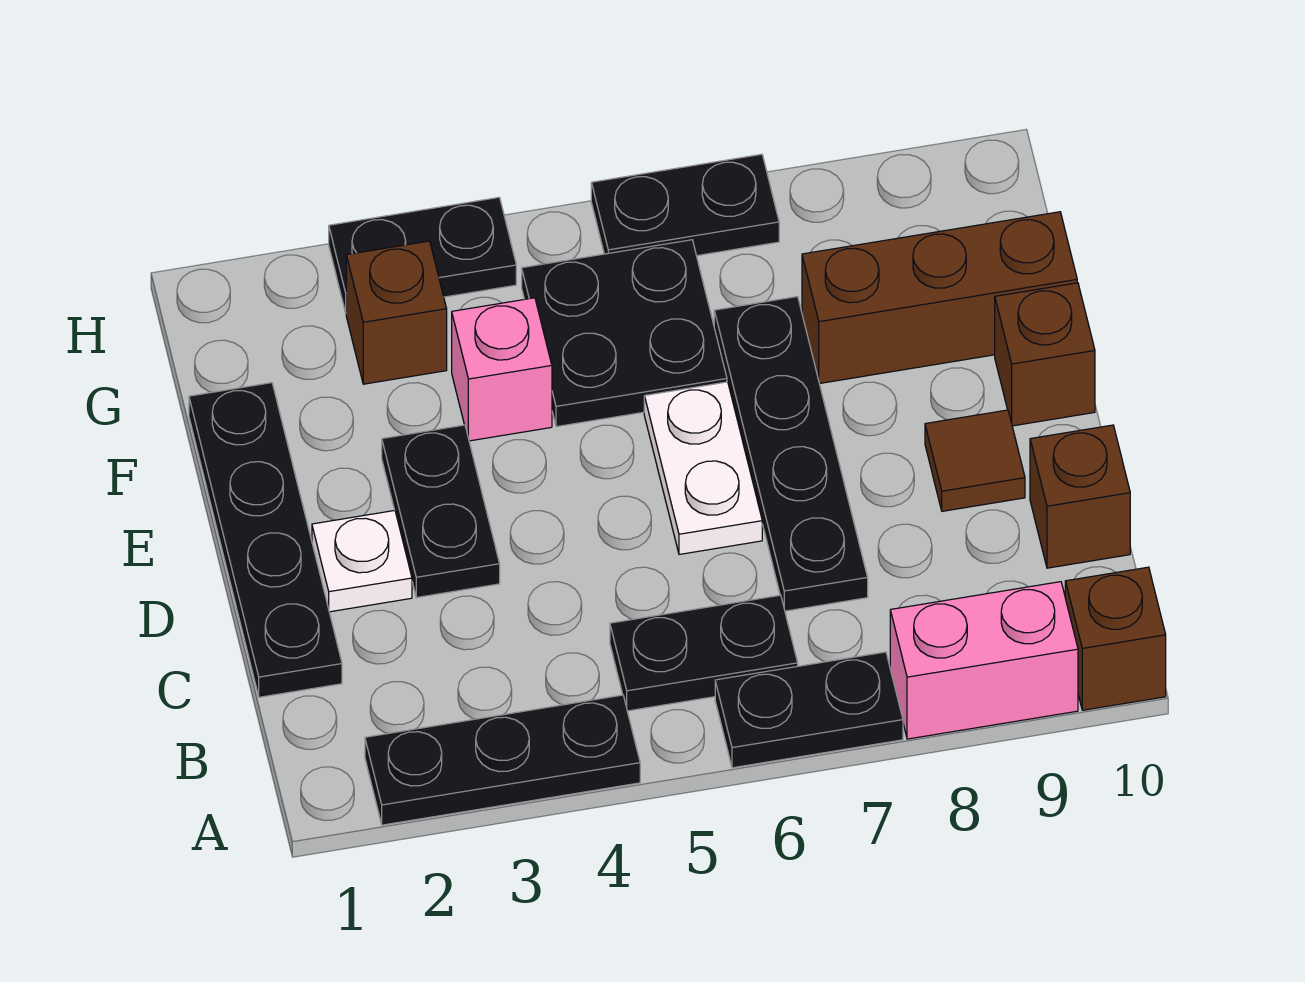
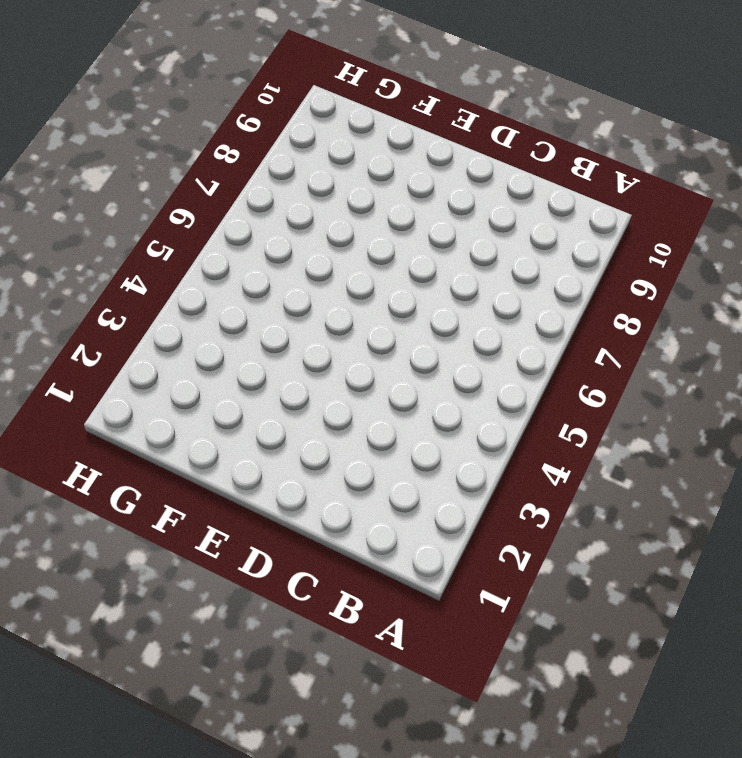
none -> black 1x3 plate [365,695,640,825]
none -> black 1x2 plate [715,652,903,768]
none -> pink 1x2 brick [890,582,1078,739]

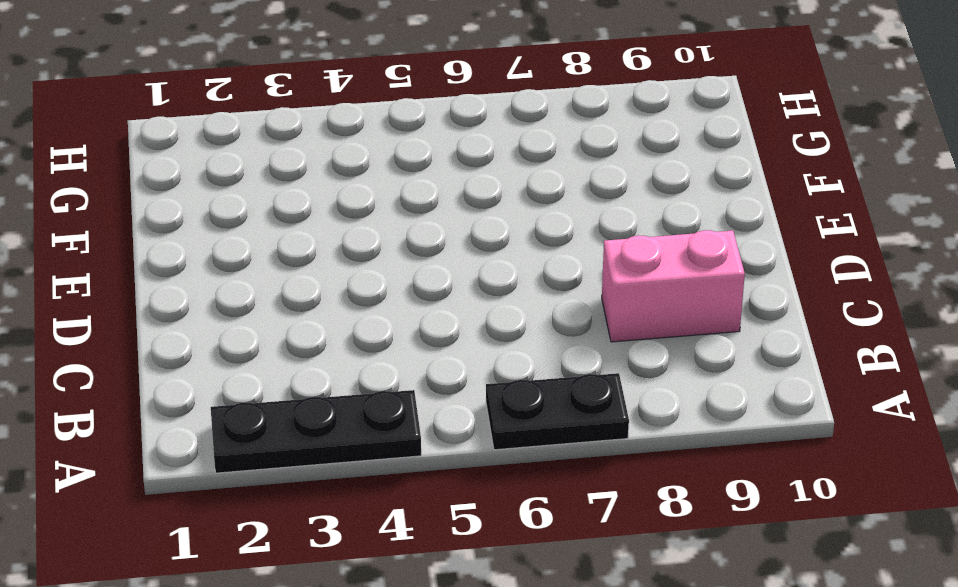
pink 1x2 brick [602,230,745,342] -> pink 1x2 brick moved to [890,582,1078,739]
none -> brown 1x1 brick [1065,567,1166,710]
none -> black 1x2 plate [610,595,798,711]
none -> black 1x4 plate [189,383,342,697]

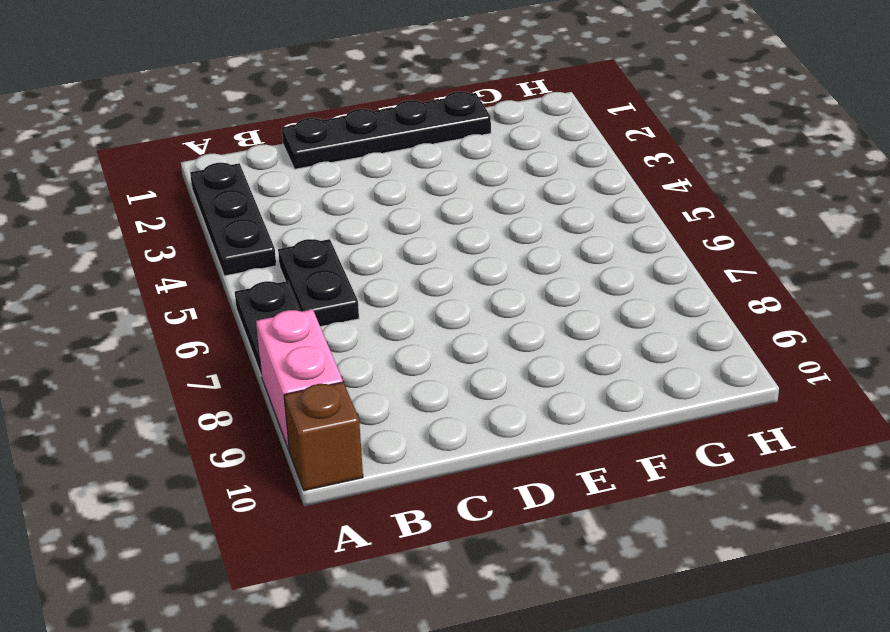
none -> black 1x4 plate [714,297,868,611]
none -> brown 1x1 brick [1030,425,1130,568]
none -> white 1x1 plate [312,511,412,612]

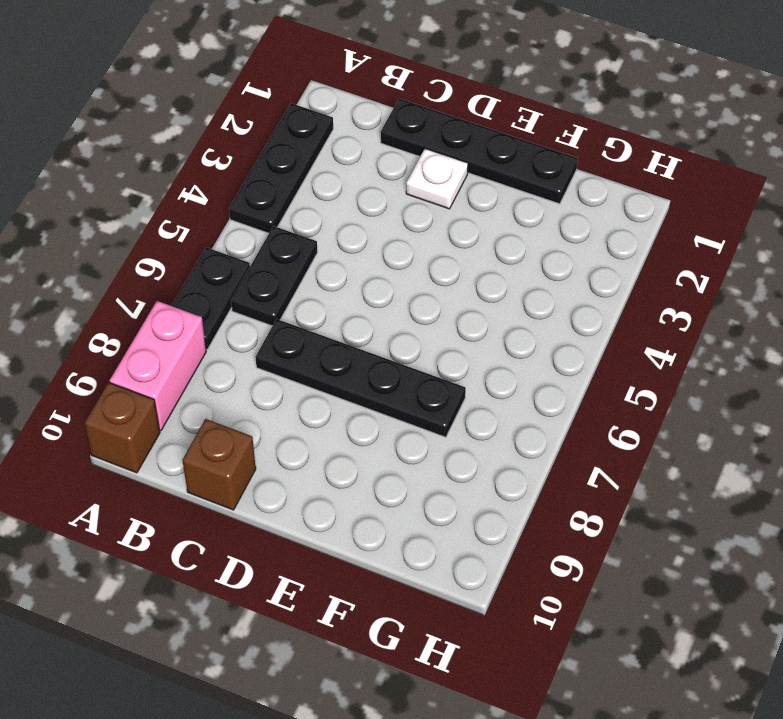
none -> black 1x2 plate [382,425,500,598]
none -> white 1x2 plate [644,382,762,554]
none -> brown 1x1 tile [925,410,1025,511]

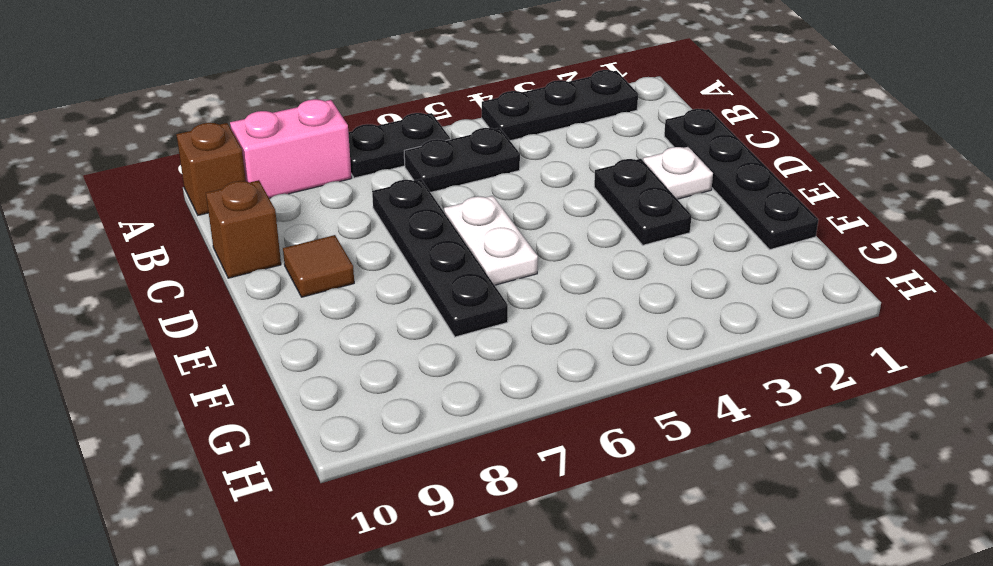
none -> brown 1x1 brick [995,283,1095,426]
none -> pink 1x1 brick [452,298,552,441]
none -> black 2x2 plate [522,240,727,427]

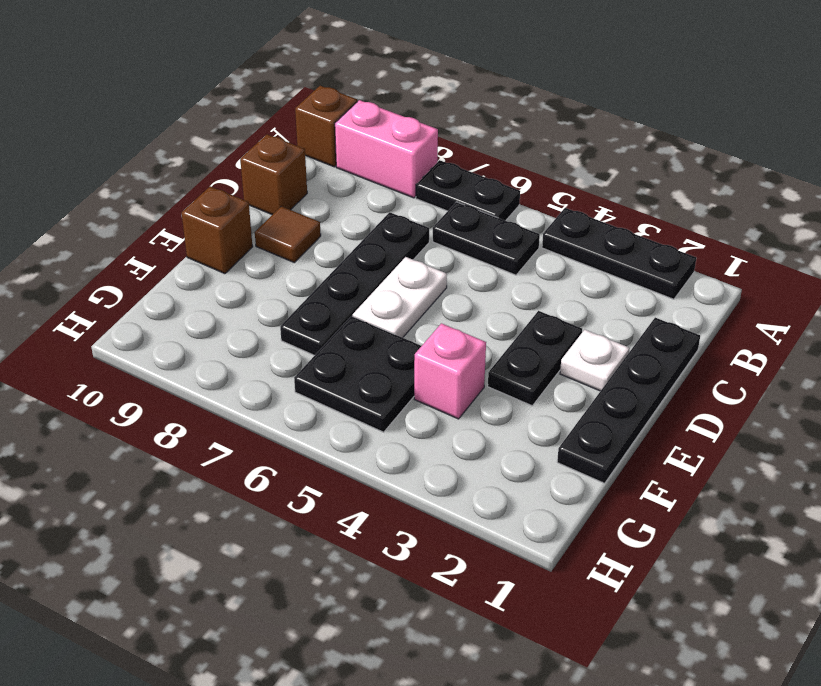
none -> brown 1x3 brick [802,212,1077,384]
none -> brown 1x1 brick [346,241,447,384]
none -> black 1x2 plate [329,197,516,313]

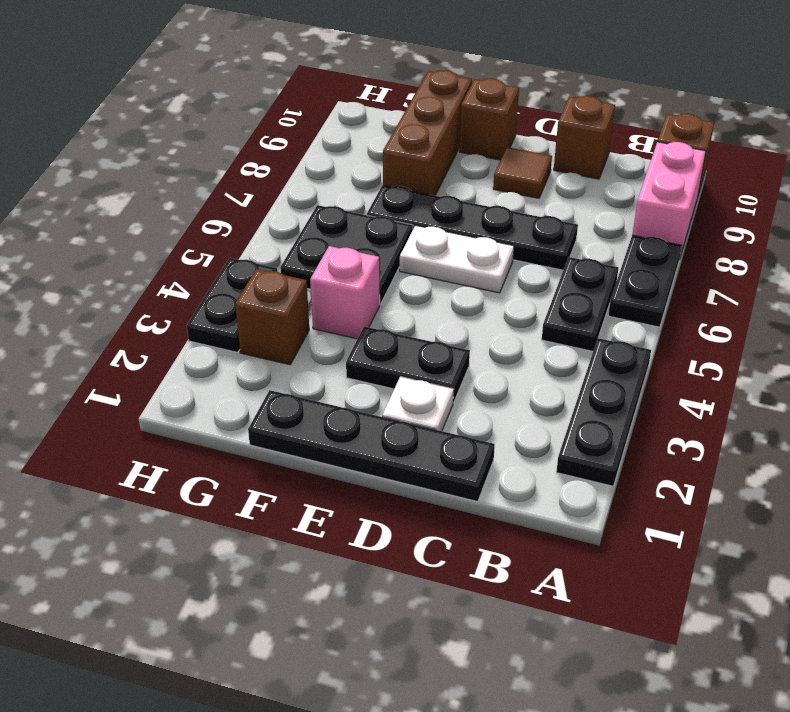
none -> black 1x2 plate [591,154,779,256]

